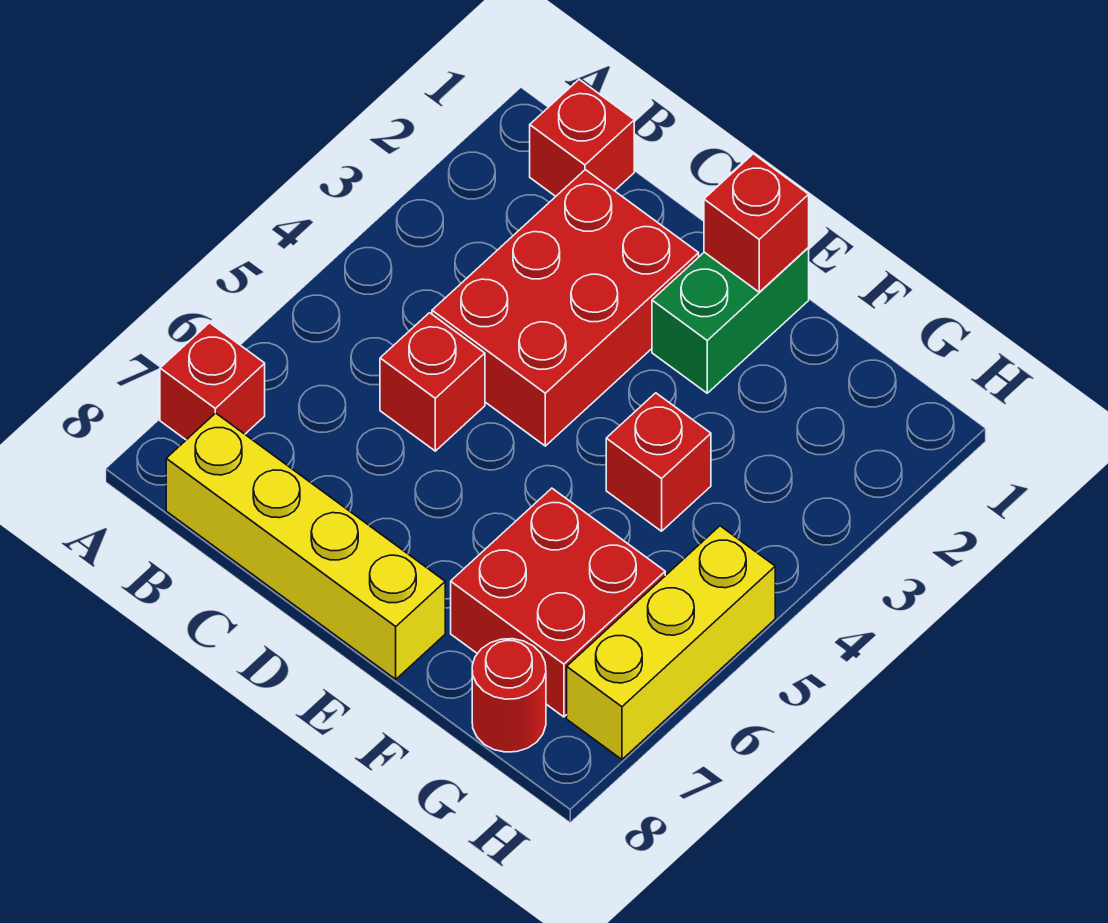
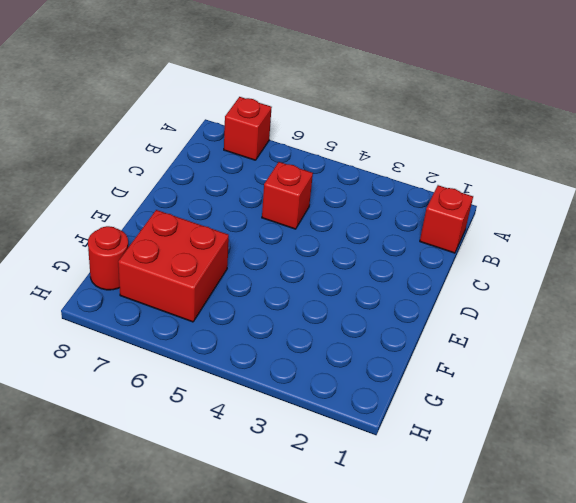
none -> yellow 1x4 brick [166,413,445,679]
none -> red 2x3 brick [432,170,699,446]

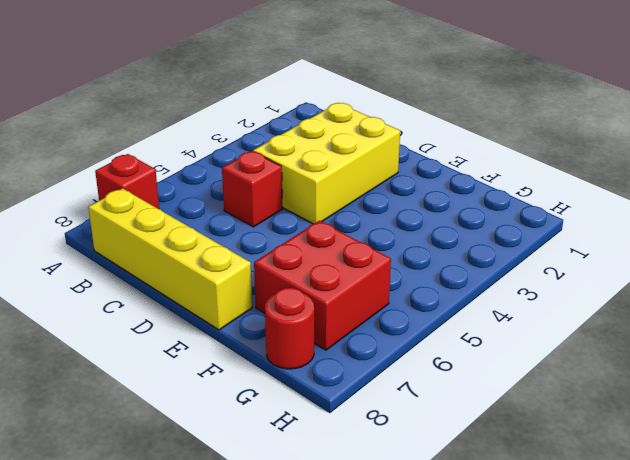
yellow 2x3 brick [253,103,400,224] -> red 2x3 brick [432,170,699,446]
none -> red 1x1 brick [530,79,634,196]
none -> green 1x2 brick [652,248,809,393]

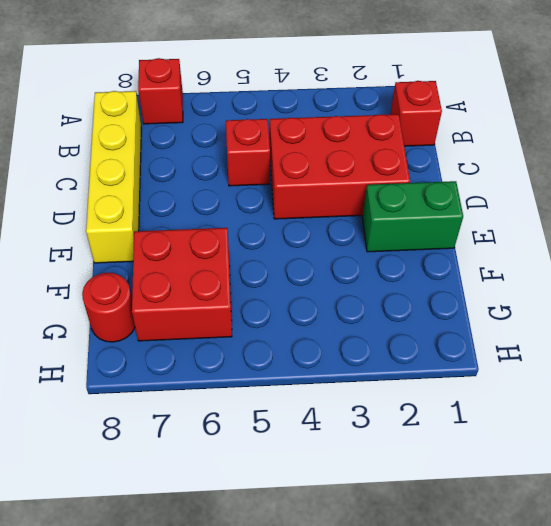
none -> red 1x1 brick [606,393,711,531]
none -> yellow 1x3 brick [567,526,775,759]

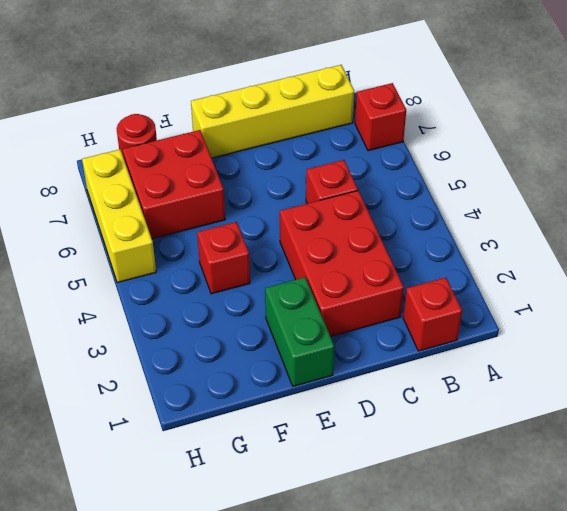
none -> red 1x1 brick [704,154,809,292]

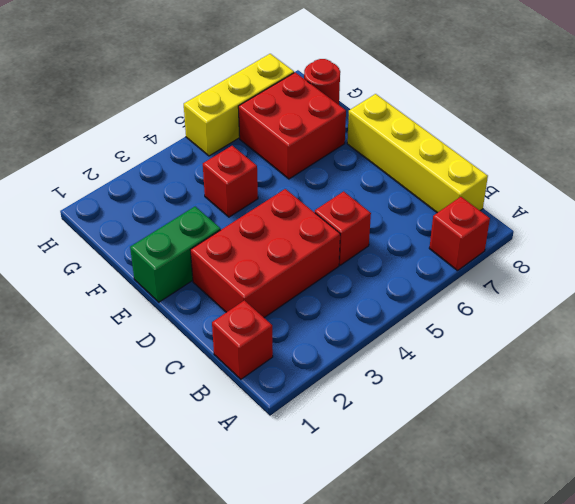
none -> red 1x1 brick [704,154,809,292]

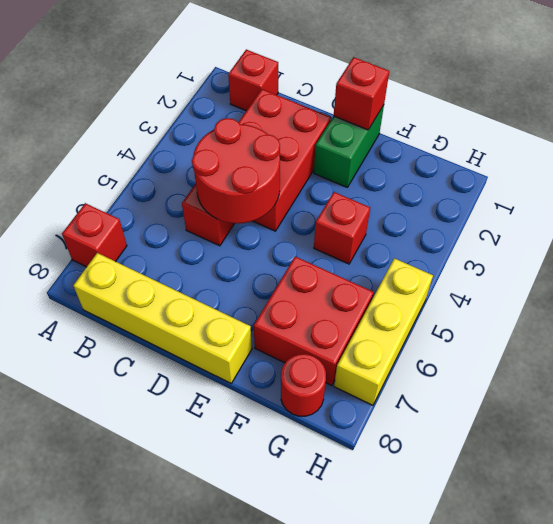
red 2x2 round brick [192,118,280,223] -> none

